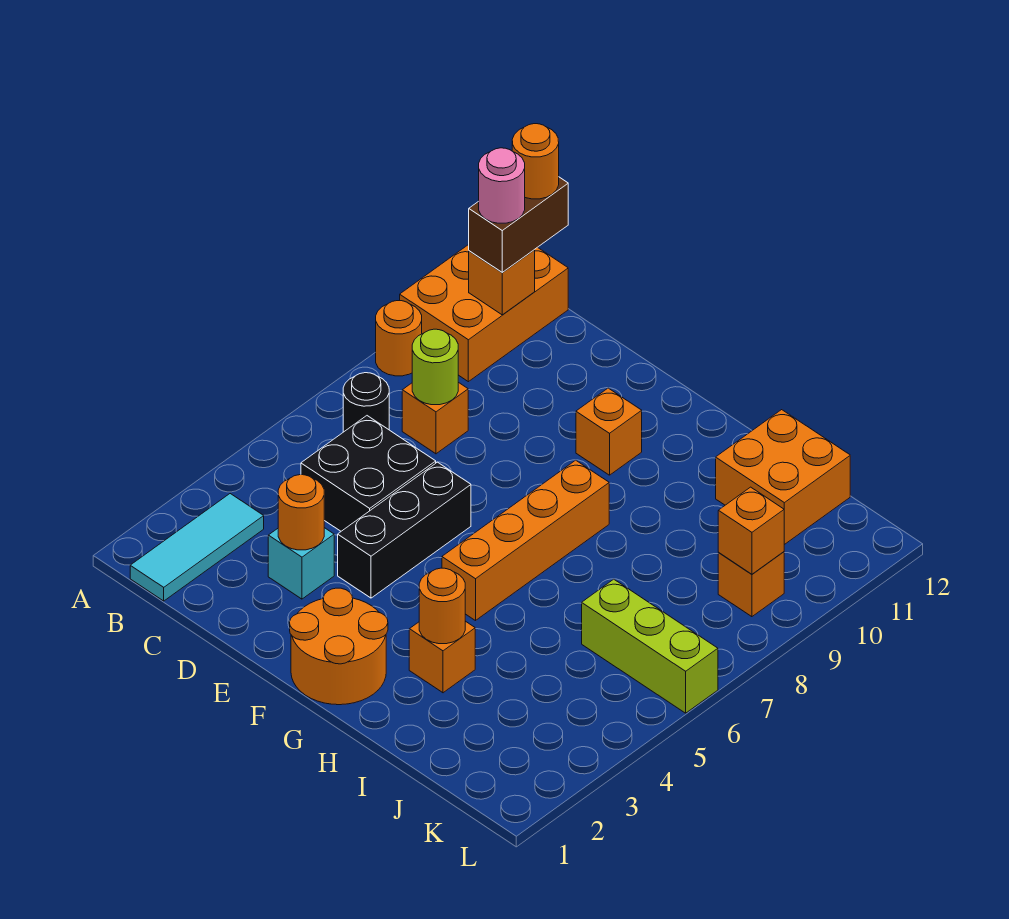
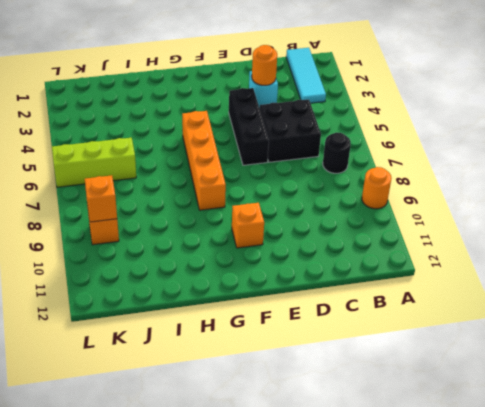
none -> orange 2x3 brick [400,245,568,382]
none -> orange 1x1 brick [402,382,468,454]
none -> orange 2x2 round brick [290,588,388,705]

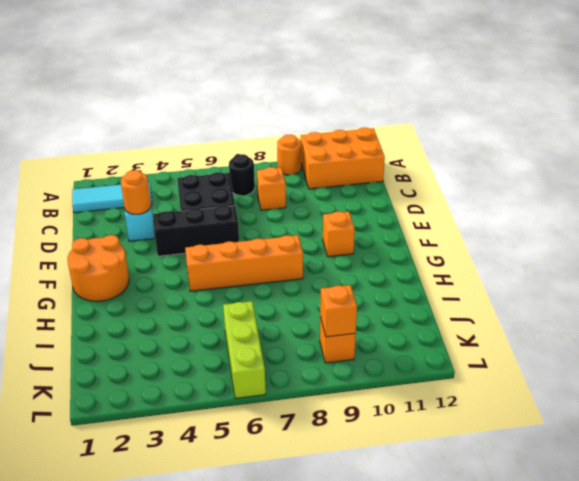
none -> orange 1x1 brick [409,621,475,693]
none -> orange 2x2 brick [716,410,850,545]
none -> orange 1x1 brick [469,250,535,315]

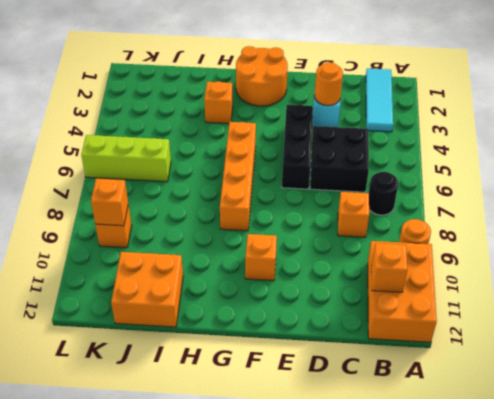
none -> lime 1x1 round brick [412,329,458,405]
none -> orange 1x1 round brick [419,568,465,644]
none -> brown 1x2 brick [469,177,568,273]

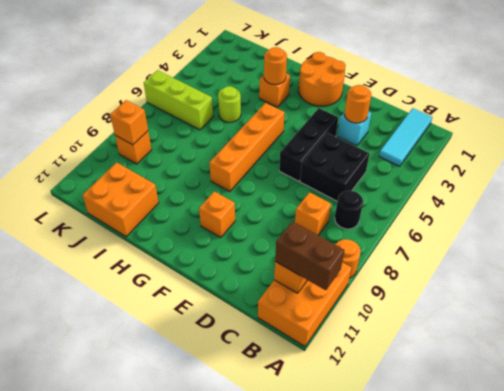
brown 1x2 brick [275,221,344,290] -> brown 1x2 brick turned to [469,177,568,273]
lime 1x1 round brick [218,86,241,122] -> lime 1x1 round brick moved to [412,329,458,405]
none -> pink 1x1 round brick [479,148,525,223]
none -> orange 1x1 round brick [512,124,559,199]

